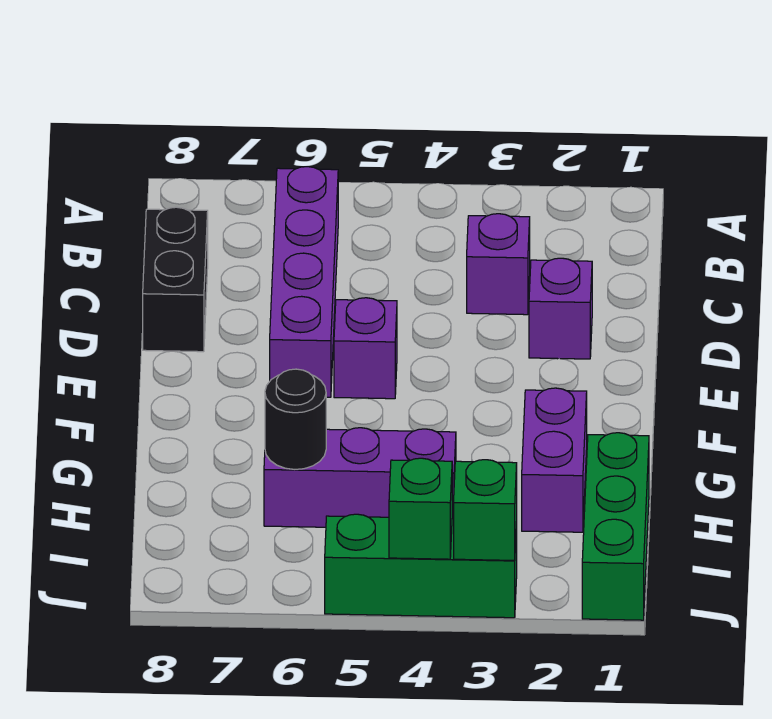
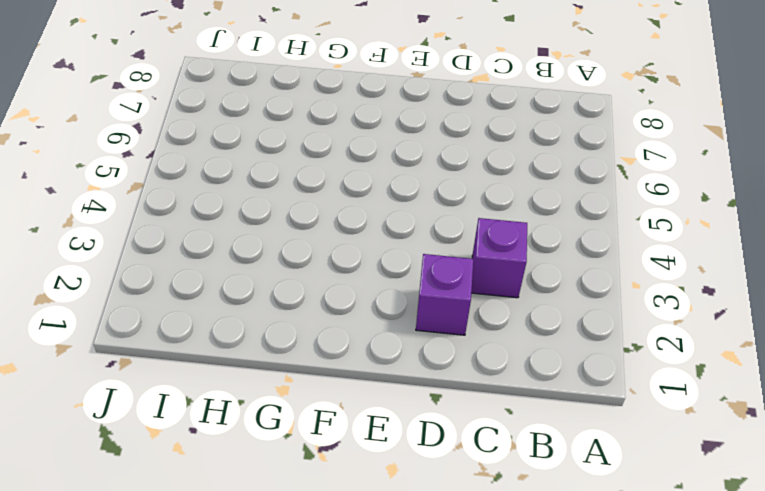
none -> purple 1x4 brick [270,167,338,397]
none -> black 1x2 brick [143,207,208,352]
none -> purple 1x1 brick [334,298,397,399]

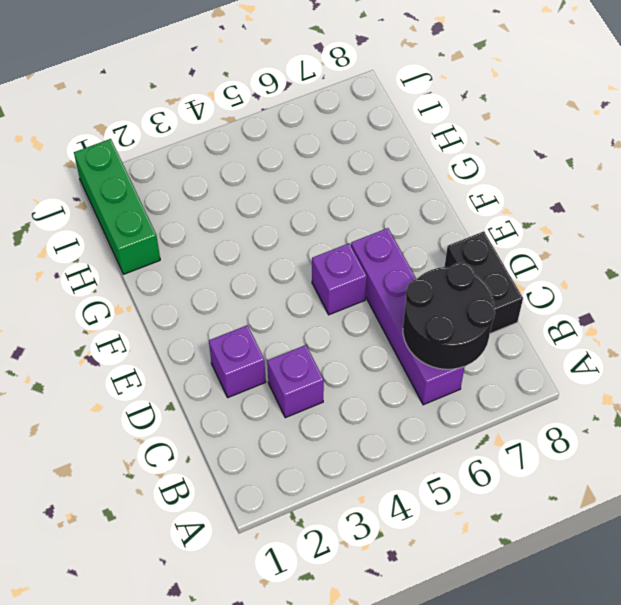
black 2x2 round brick [403,263,495,369] -> none
none -> purple 1x2 brick [522,388,587,532]
none -> purple 1x3 brick [264,428,456,527]
none -> green 1x3 brick [325,514,517,618]

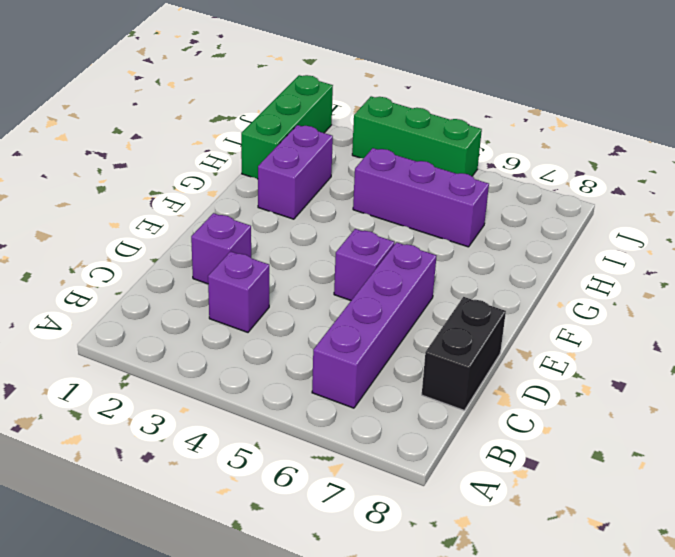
none -> black 1x1 round brick [265,369,326,469]
none -> green 1x1 brick [454,460,517,560]
none -> green 1x1 brick [389,458,452,559]

